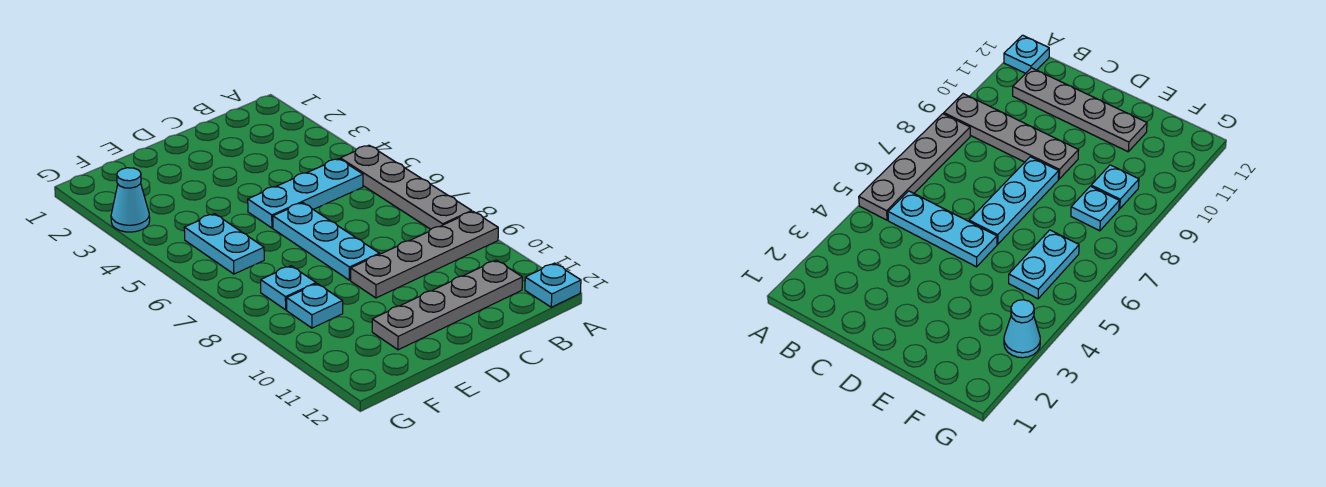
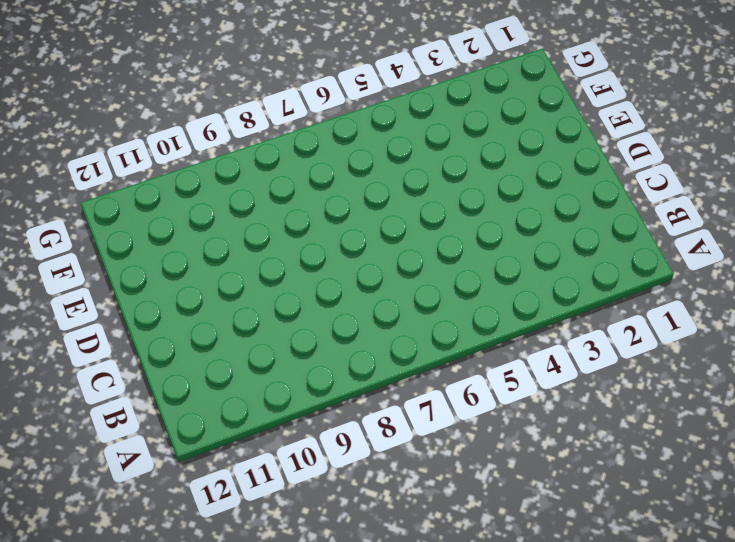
none -> grey 1x4 plate [340,145,472,229]
none -> grey 1x4 plate [351,211,498,298]

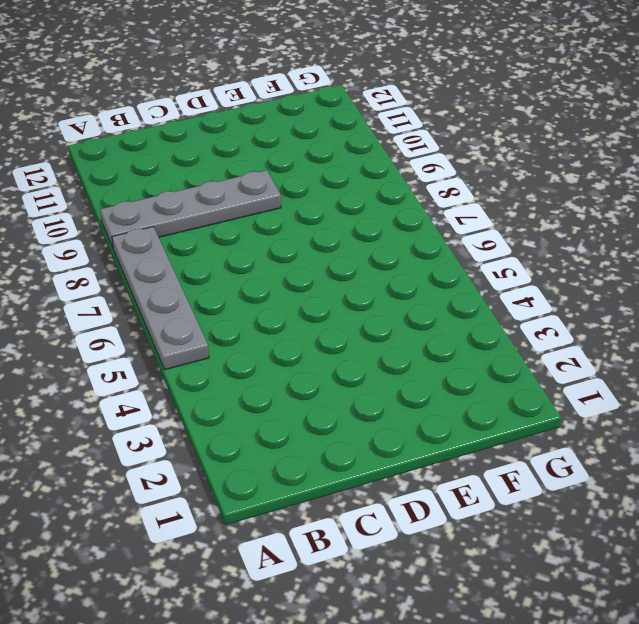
none -> cyan 1x1 plate [525,263,581,307]
none -> cyan 1x3 plate [248,159,363,228]

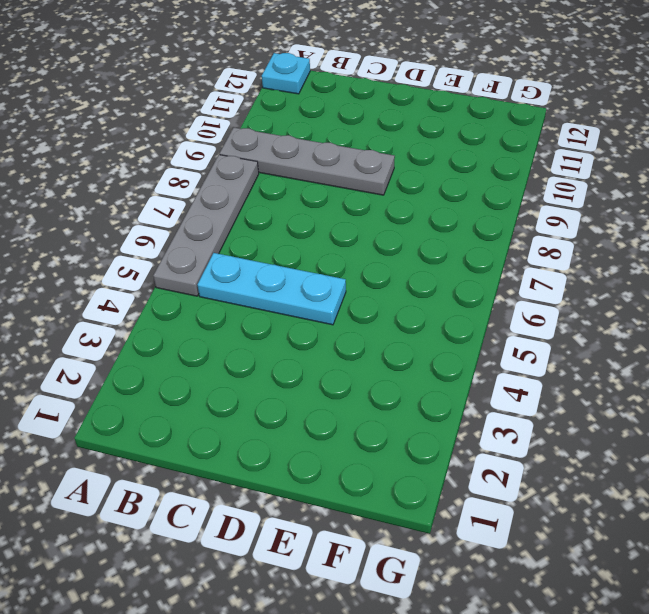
none -> grey 1x4 plate [372,260,522,350]
none -> cyan 1x3 plate [273,203,379,280]

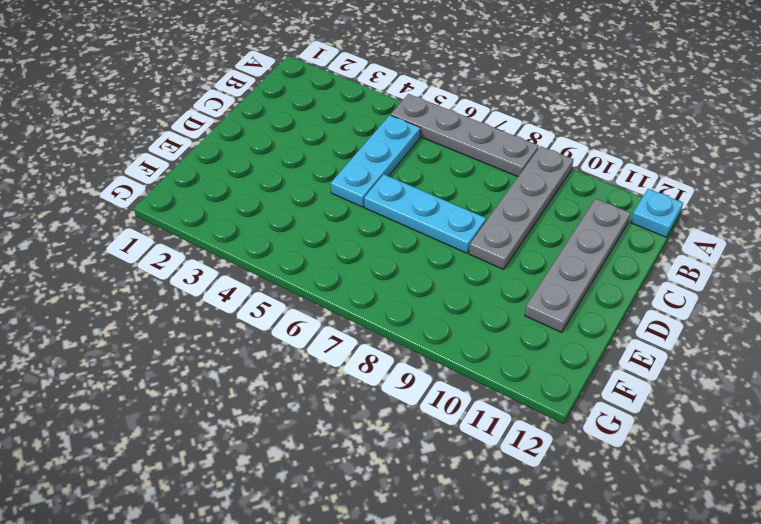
none -> cyan 1x2 plate [184,214,264,274]
none -> cyan 1x1 plate [261,266,316,310]

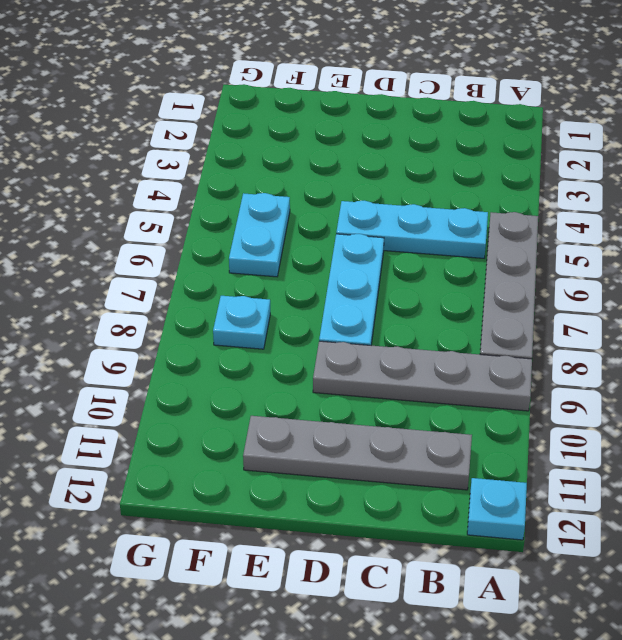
none -> cyan 1x1 plate [287,283,343,328]
none -> cyan 1x1 cone [111,168,150,232]

